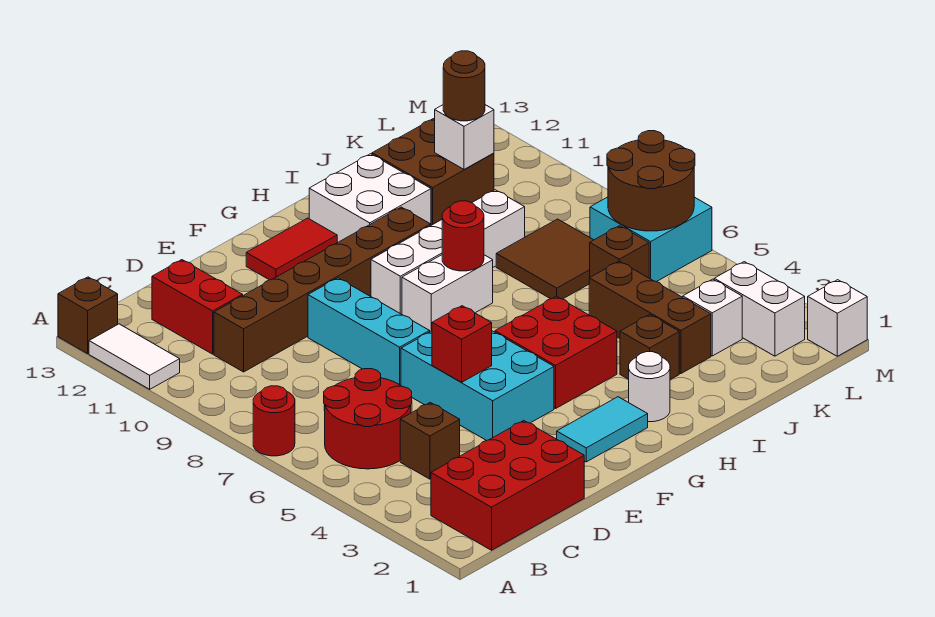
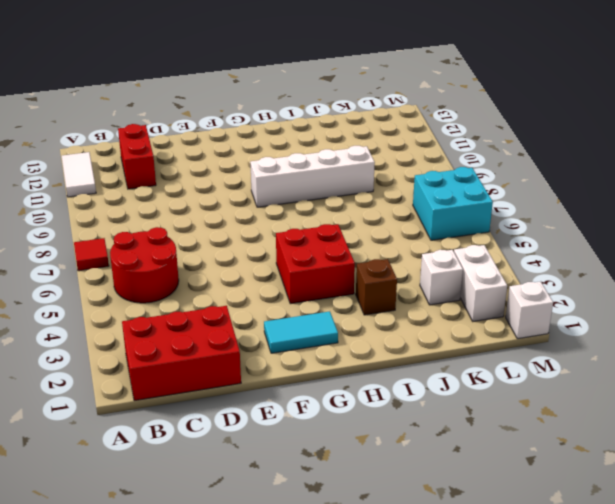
red 1x1 tile [74,238,109,271] -> red 1x1 round brick [253,386,295,456]
none -> brown 1x1 brick [58,277,118,354]
none -> brown 1x1 brick [400,402,460,479]
none -> brown 1x6 brick [214,207,431,372]
none -> cyan 2x3 brick [401,331,554,441]

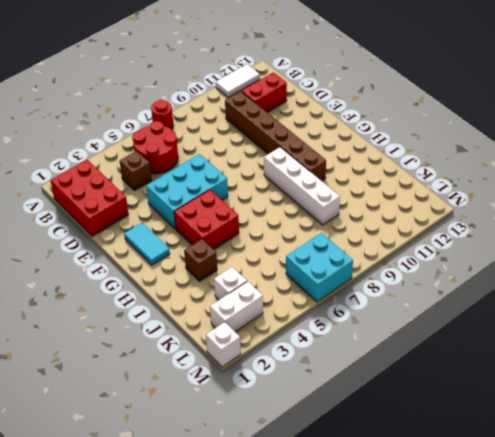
none -> brown 1x1 brick [58,277,118,354]
none -> cyan 1x3 brick [308,278,430,385]
none -> red 1x2 tile [246,218,337,280]
none -> white 1x2 brick [402,255,493,332]

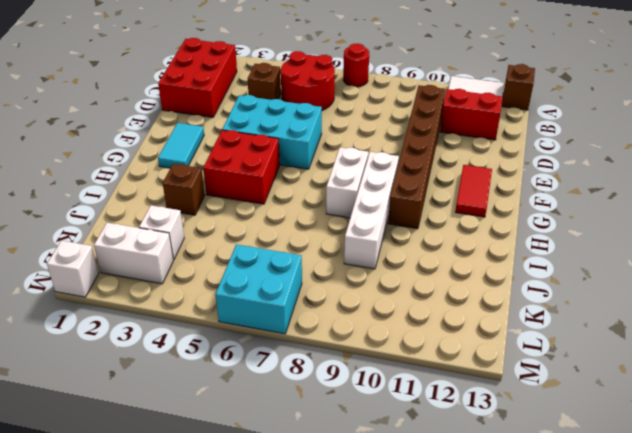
none -> cyan 1x3 brick [308,278,430,385]
none -> white 1x1 round brick [629,352,670,422]
none -> white 2x2 brick [309,154,431,243]
none -> brown 1x3 brick [589,261,711,374]

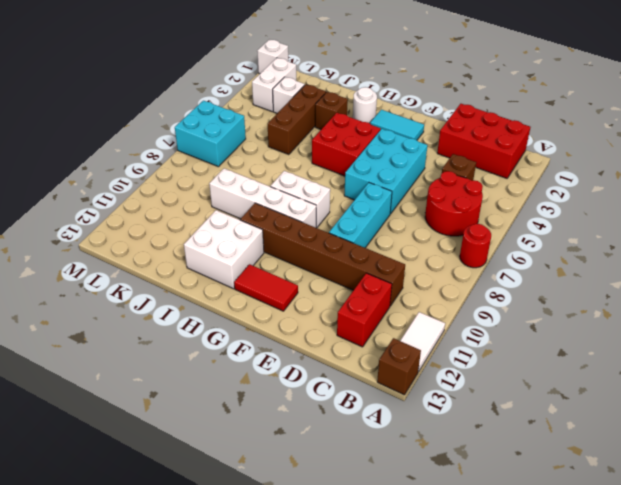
none -> brown 2x2 tile [496,219,593,299]
none -> brown 2x2 brick [372,119,494,225]
none -> brown 1x1 brick [590,226,649,278]
none -> red 1x1 brick [432,306,492,382]

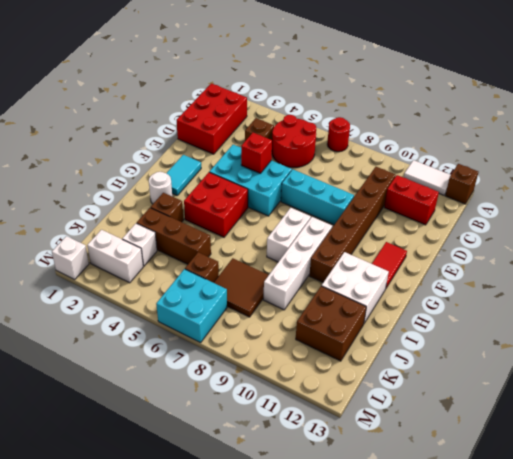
none -> red 1x1 round brick [442,201,484,271]
none -> white 1x1 brick [435,105,494,169]
none -> brown 2x2 round brick [607,131,695,231]
none -> brown 1x1 round brick [443,51,485,121]

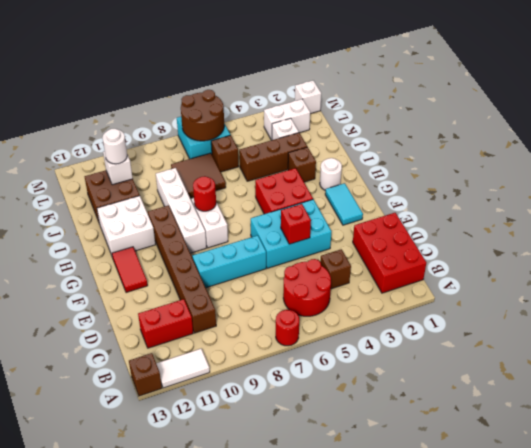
white 1x1 round brick [102,129,127,164] -> brown 1x1 round brick [443,51,485,121]

